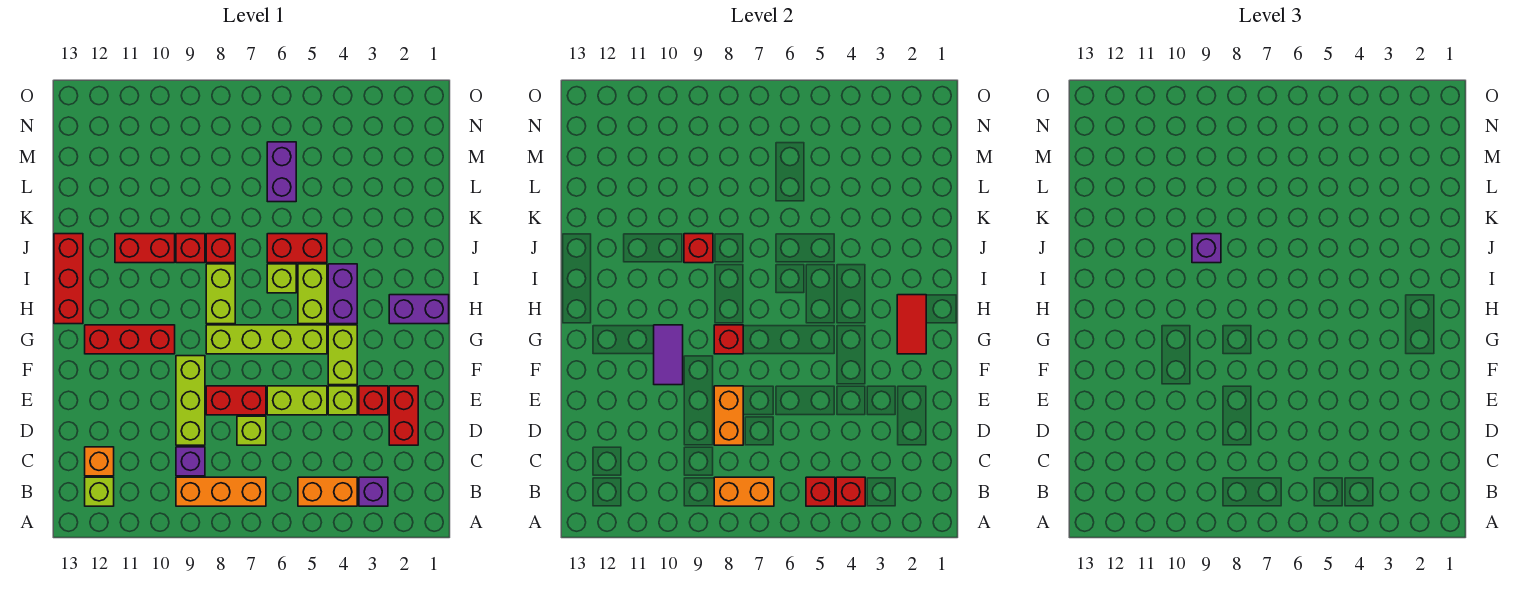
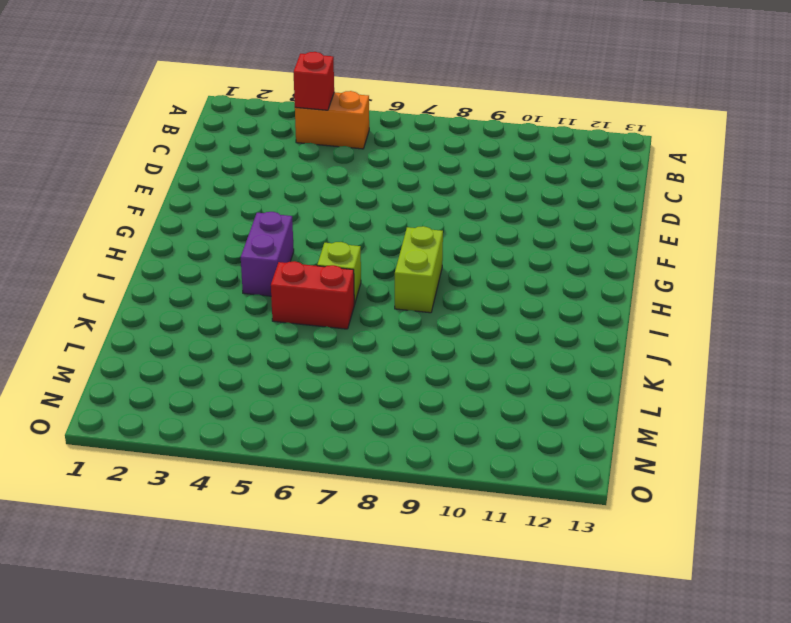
none -> purple 1x1 brick [359,477,388,506]
none -> orange 1x3 brick [176,477,266,506]
none -> lime 1x1 brick [85,477,114,506]
none -> purple 1x1 brick [176,447,205,476]

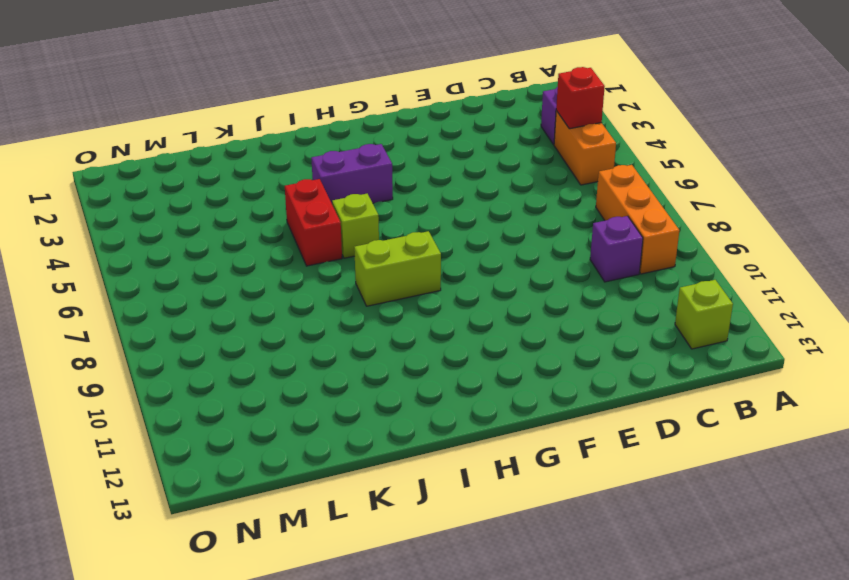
none -> orange 1x1 brick [85,447,114,476]
none -> red 1x2 brick [389,386,418,445]
none -> lime 1x1 brick [237,416,266,445]
none -> lime 1x3 brick [176,356,205,445]

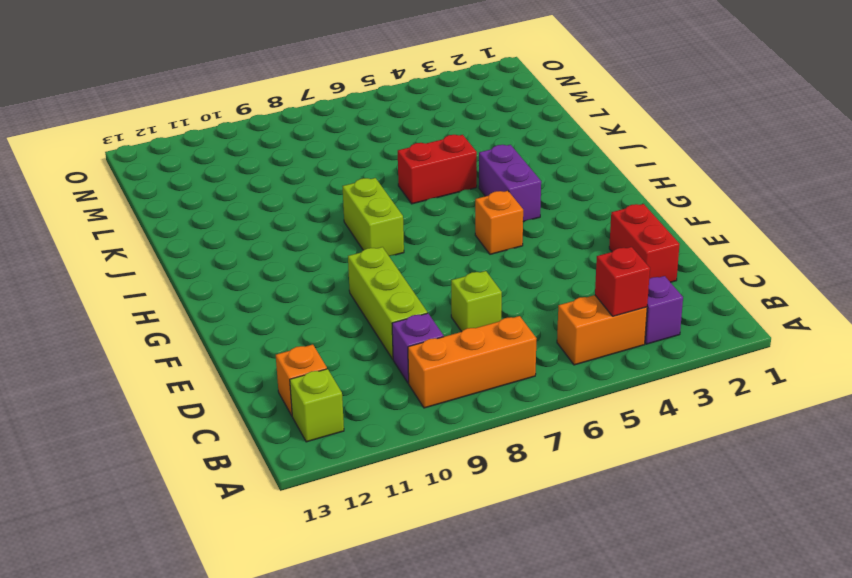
orange 1x1 brick [475,191,523,254] -> lime 1x4 brick [206,325,327,354]
none -> red 1x1 brick [359,386,388,415]
none -> lime 1x1 brick [328,386,357,415]
none -> lime 1x2 brick [267,386,327,415]
none -> red 1x2 brick [206,386,266,415]

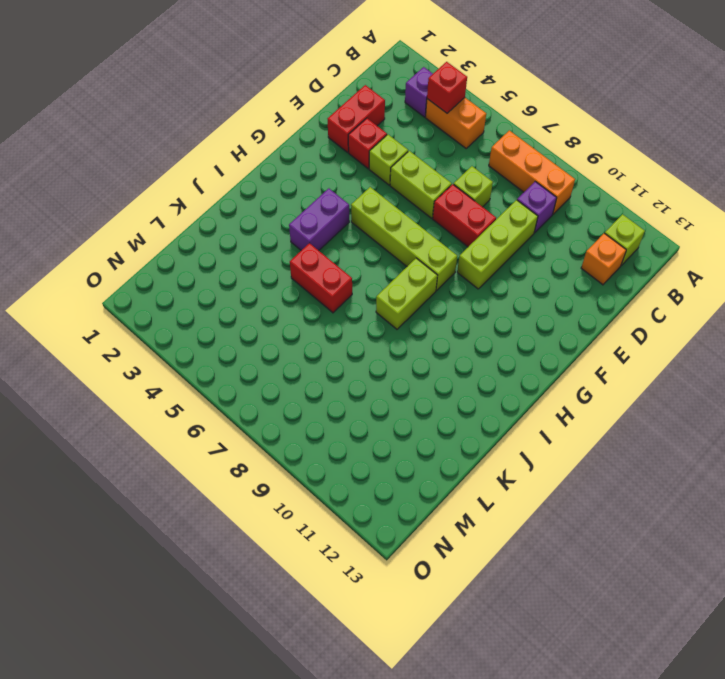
none -> lime 1x2 brick [328,325,357,385]
none -> red 1x3 brick [85,325,175,354]
none -> purple 1x2 brick [389,295,449,324]
none -> lime 1x2 brick [298,264,327,324]

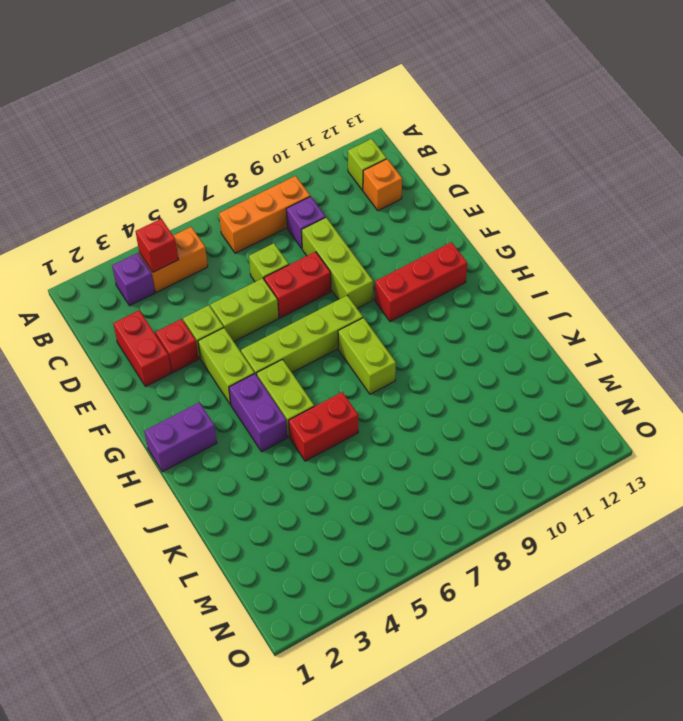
none -> red 1x3 brick [54,234,83,324]
none -> lime 1x1 brick [267,264,296,293]
none -> red 1x1 brick [206,234,235,263]
none -> red 1x1 brick [176,234,205,263]

